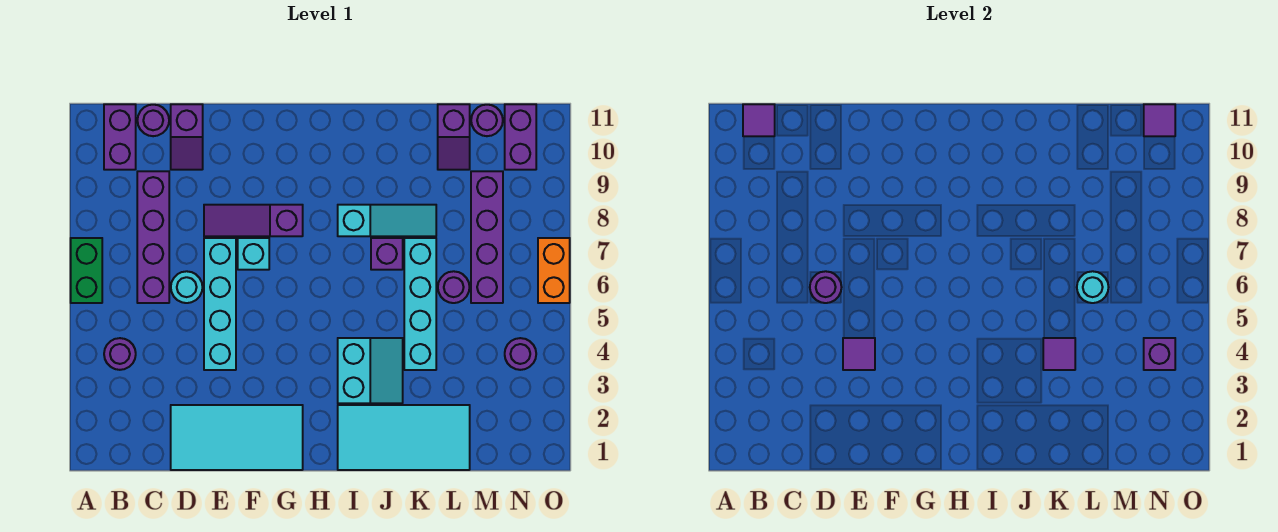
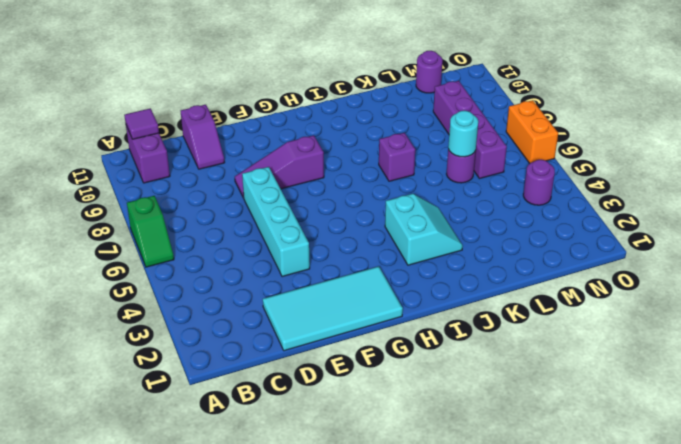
green 1x2 slope [127,196,174,267] -> green 1x2 brick [71,238,102,303]
none -> purple 1x1 round brick [104,338,136,370]
none -> purple 1x4 brick [137,171,169,303]
none -> purple 1x1 round brick [137,105,169,136]
none -> cyan 1x1 round brick [171,271,203,303]

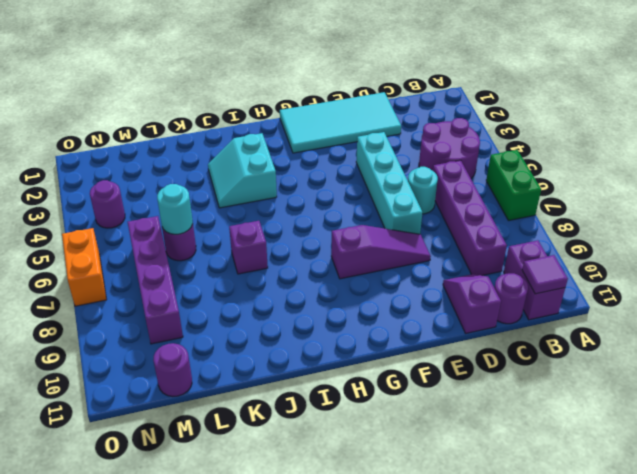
purple 2x2 round brick [419,118,480,178] -> purple 1x1 round brick [104,338,136,370]
none -> cyan 1x1 brick [238,238,269,270]
none -> cyan 2x4 tile [338,405,470,470]
none -> cyan 1x3 slope [338,205,436,236]
none -> cyan 1x4 brick [404,238,436,370]

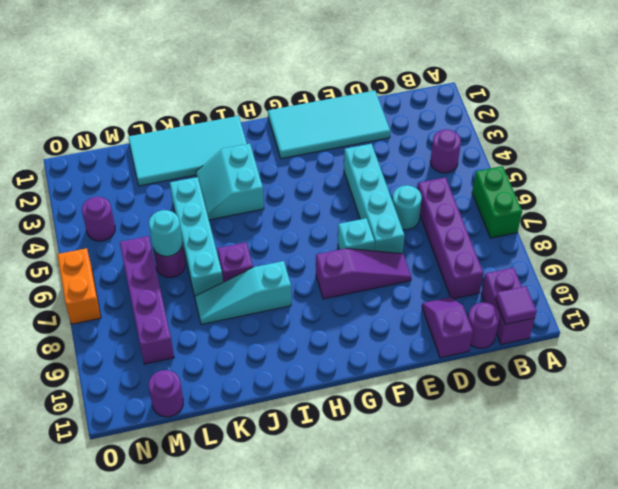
none -> purple 1x2 slope [438,104,470,170]
none -> purple 1x2 brick [505,104,536,170]
none -> purple 1x1 round brick [810,271,842,303]
none -> purple 1x1 tile [843,338,875,370]

